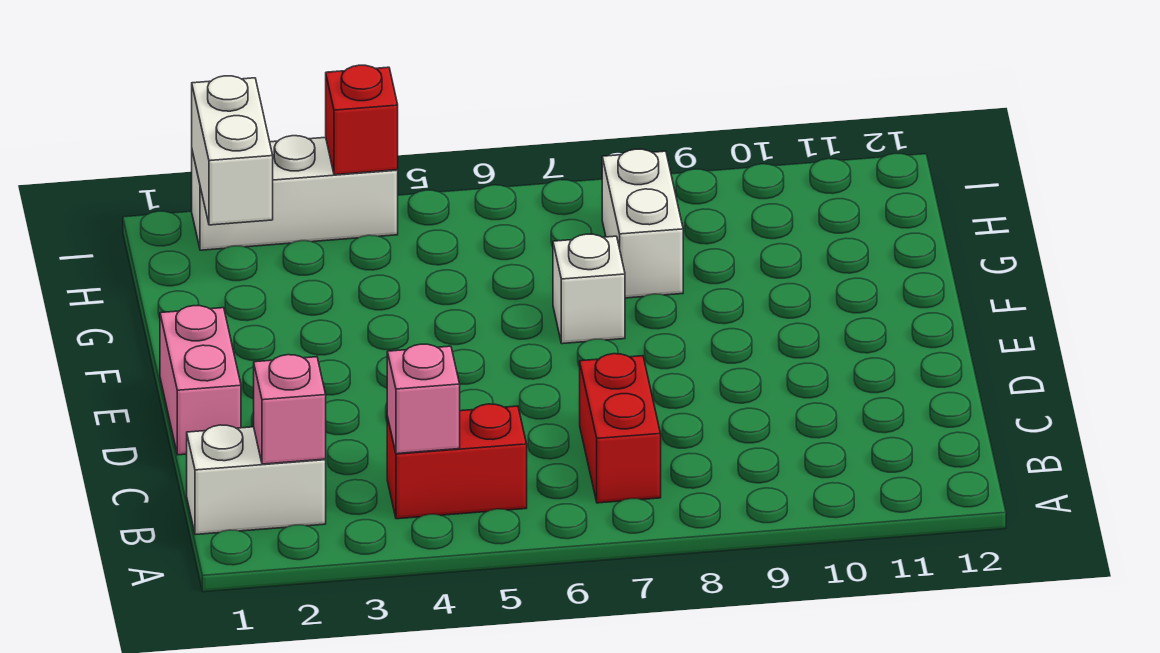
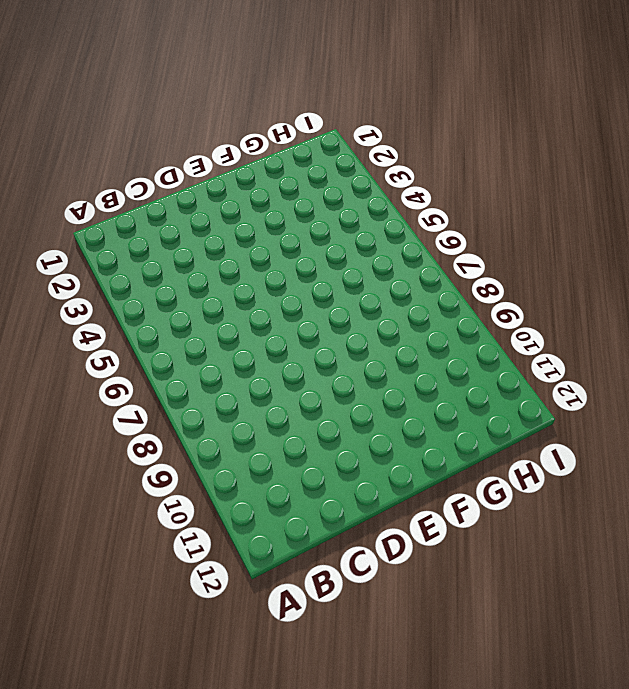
none -> white 1x2 brick [187,425,326,535]
none -> red 1x2 brick [387,404,527,519]

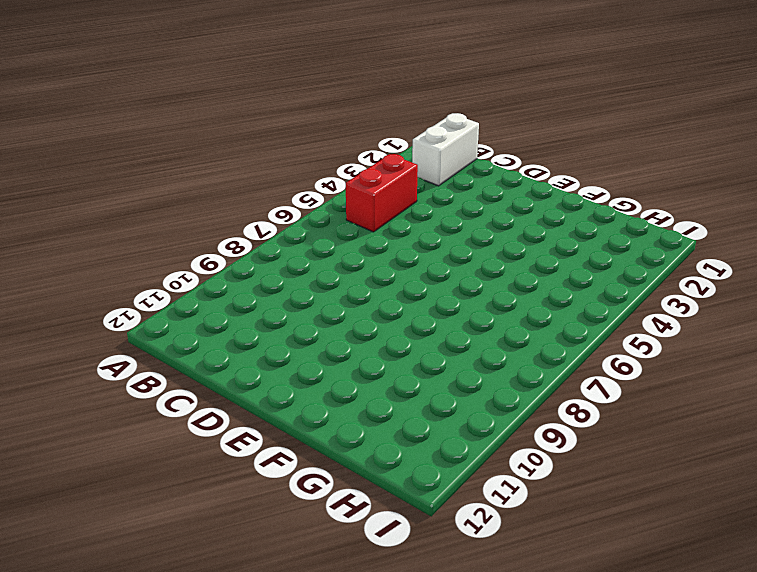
none -> red 1x2 brick [580,354,661,503]
none -> pink 1x2 brick [160,306,241,455]

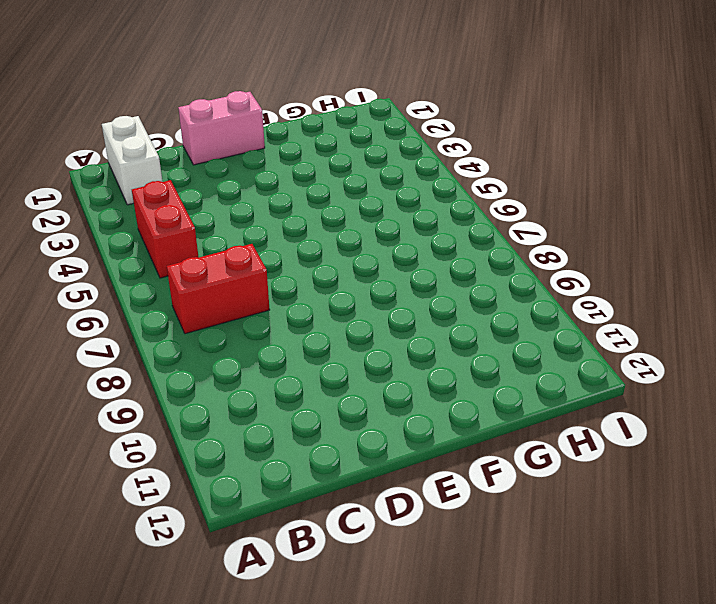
none -> white 1x1 brick [553,234,625,344]
none -> white 1x2 brick [602,149,683,298]

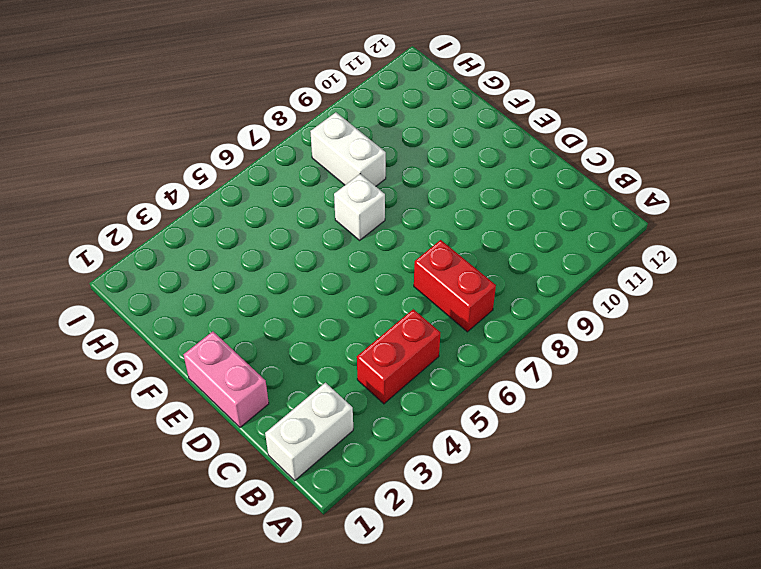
none -> white 1x3 brick [192,136,398,250]
none -> pink 1x1 brick [254,355,326,464]

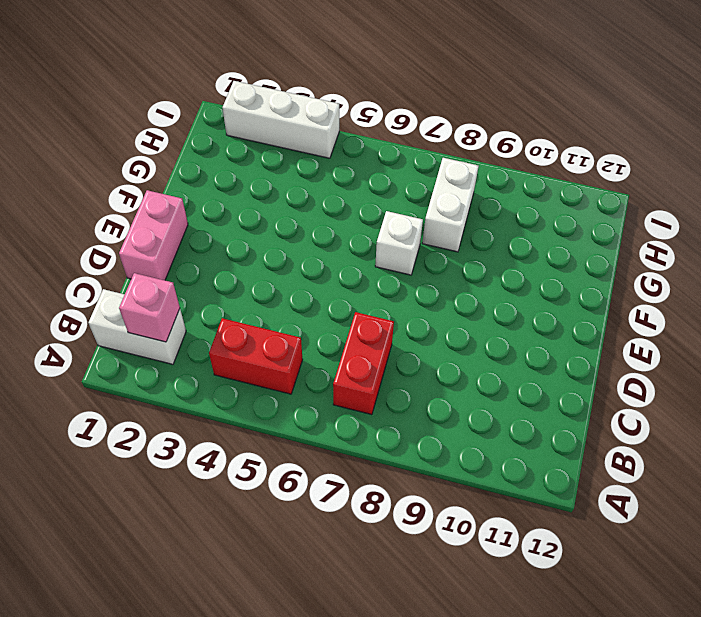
none -> pink 1x1 brick [387,344,460,454]
none -> white 1x2 brick [192,76,273,225]

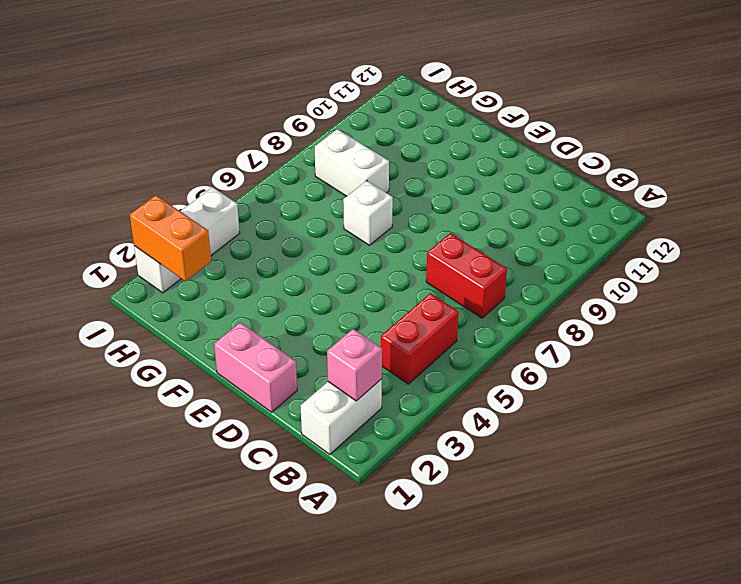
orange 1x2 brick [130,195,211,281] -> white 1x2 brick [192,76,273,225]
none -> pink 1x1 brick [387,344,460,454]
none -> red 1x1 brick [326,65,398,175]

